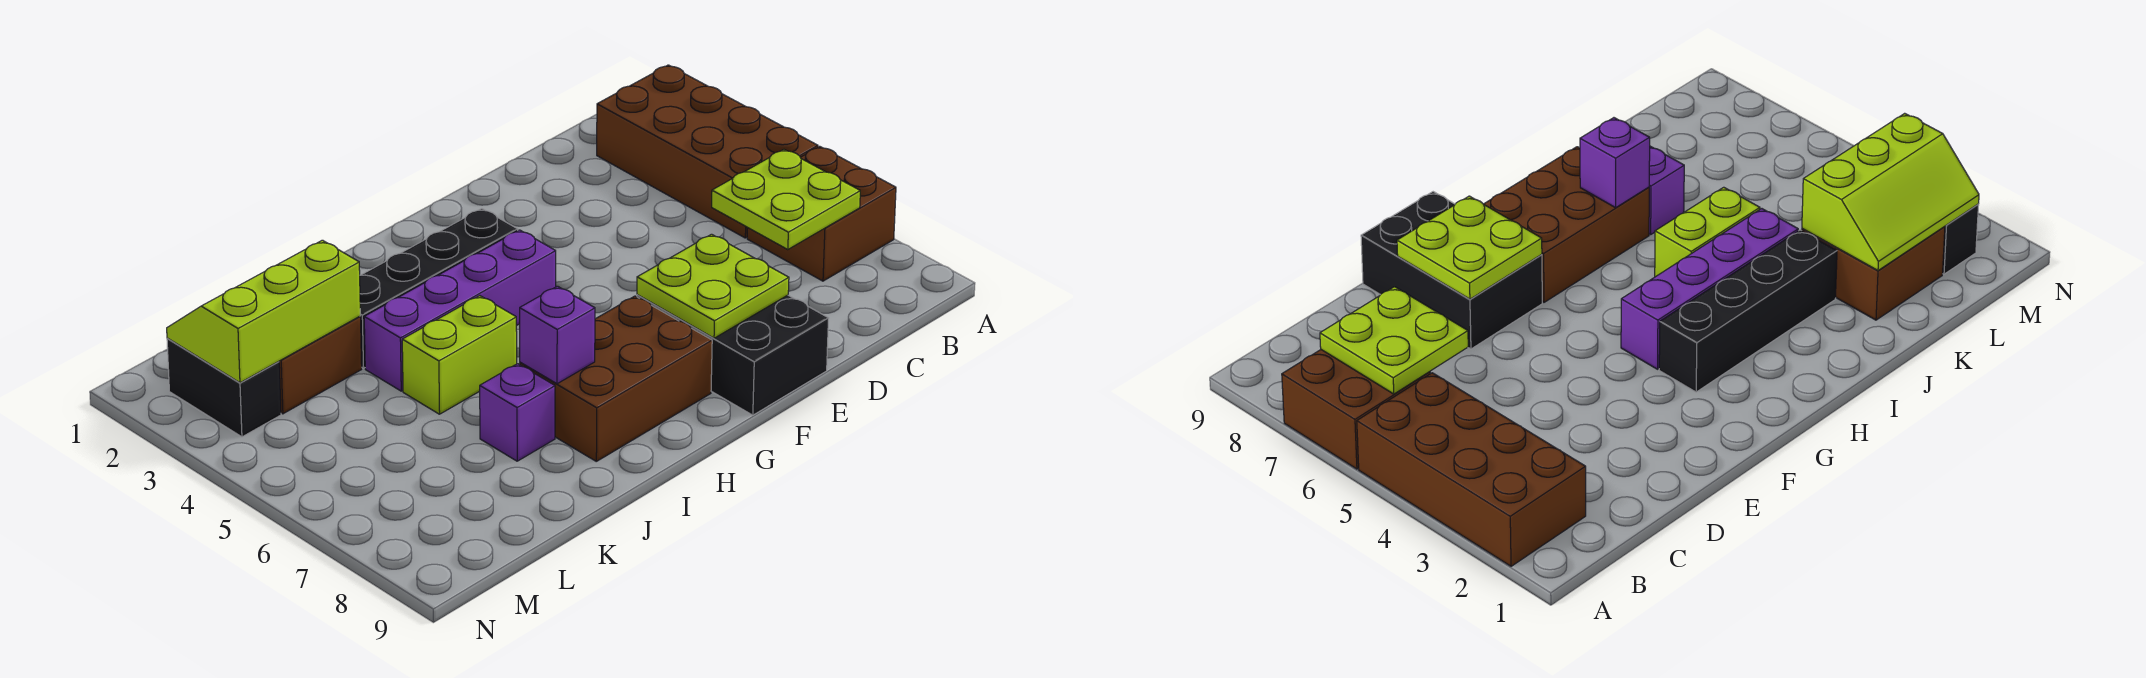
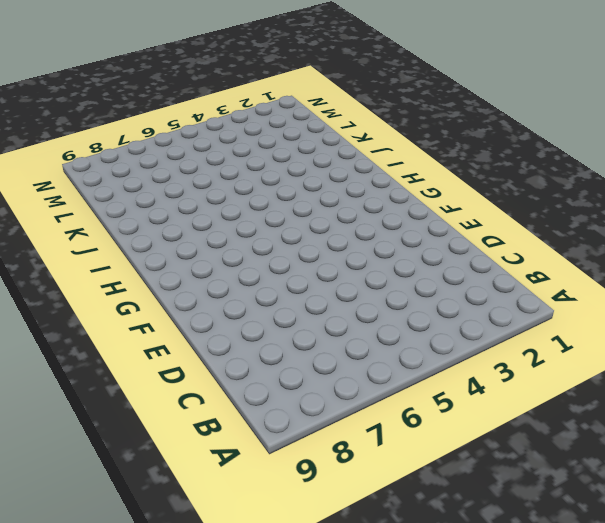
none -> brown 2x4 brick [597,65,818,238]
none -> brown 2x2 brick [747,146,896,281]
none -> black 2x3 brick [637,295,829,415]

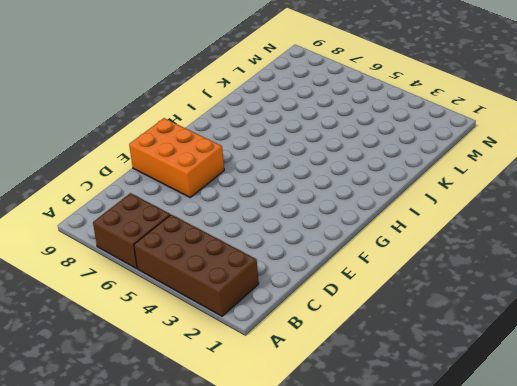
orange 2x3 brick [129,118,224,197] -> black 2x3 brick [637,295,829,415]
none -> black 1x4 brick [360,209,518,368]
none -> purple 1x4 brick [364,230,556,391]
none -> brown 2x3 brick [520,296,712,461]

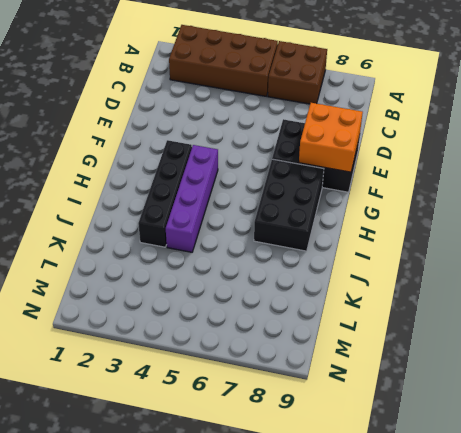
orange 2x2 brick [299,103,363,172] -> lime 2x2 plate [637,234,789,338]
black 2x3 brick [254,159,324,251] -> brown 2x3 brick [520,296,712,461]
none -> lime 1x2 brick [402,296,517,414]
none -> purple 1x1 brick [480,364,555,461]
none -> brown 2x2 brick [279,316,362,414]

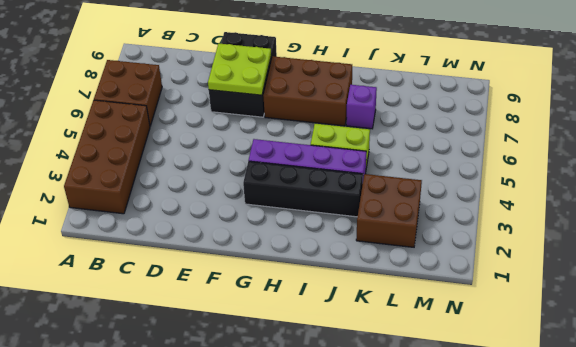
none -> black 1x2 brick [167,338,281,437]
none -> lime 2x2 plate [712,150,860,250]
none -> purple 1x1 brick [520,286,595,384]

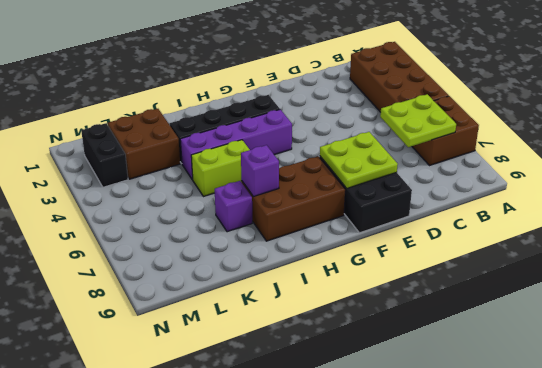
none -> lime 2x3 slope [167,240,360,383]

